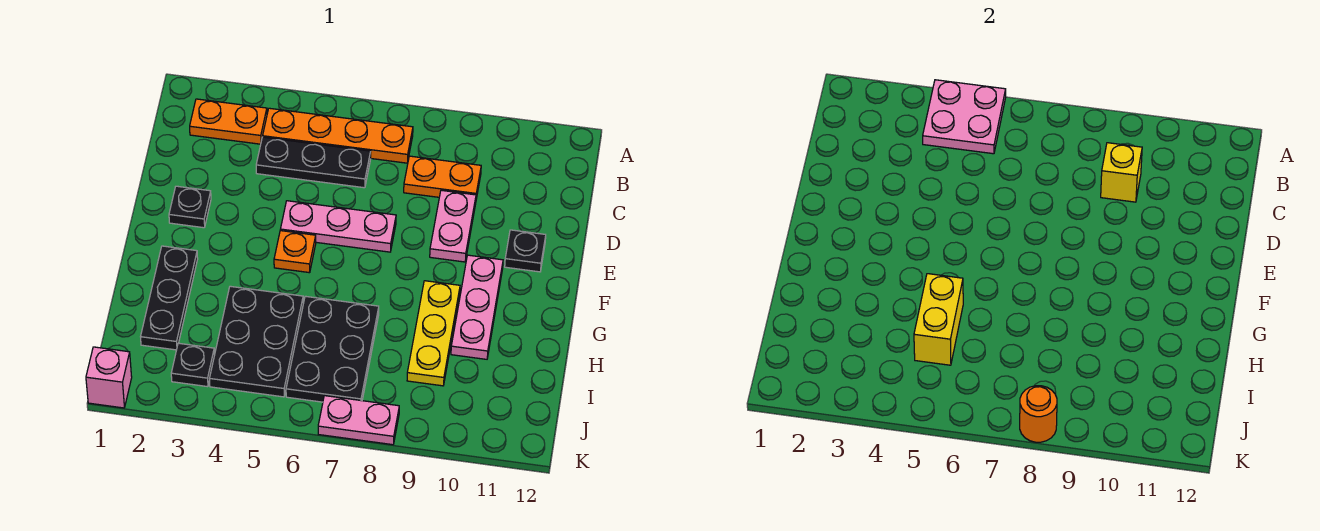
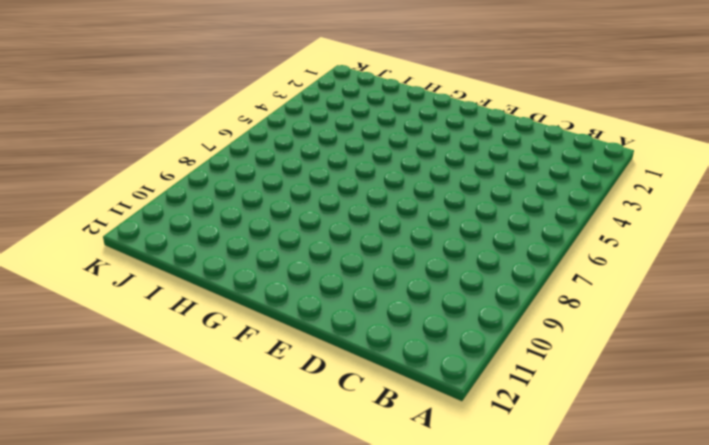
none -> orange 1x2 plate [190,99,267,144]
none -> orange 1x4 plate [263,108,413,163]
none -> black 1x3 plate [256,137,371,188]

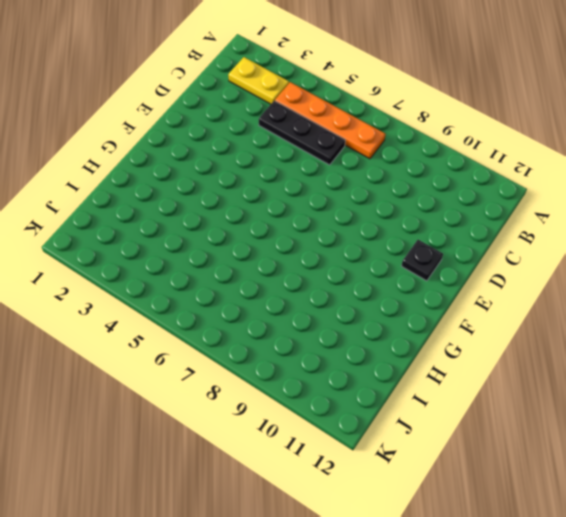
yellow 1x2 plate [228,57,289,104] -> orange 1x2 plate [190,99,267,144]
none -> orange 1x2 plate [404,156,481,199]
none -> pink 1x2 plate [430,190,476,262]
none -> black 1x1 plate [169,186,211,228]

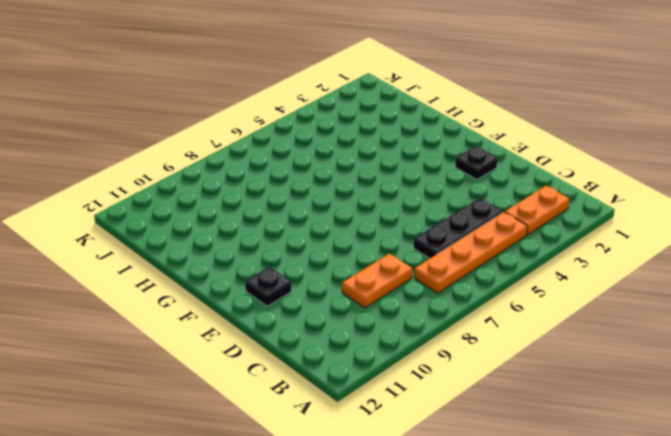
none -> pink 1x2 plate [430,190,476,262]
none -> pink 1x3 plate [280,201,396,252]
none -> orange 1x1 plate [274,231,316,273]

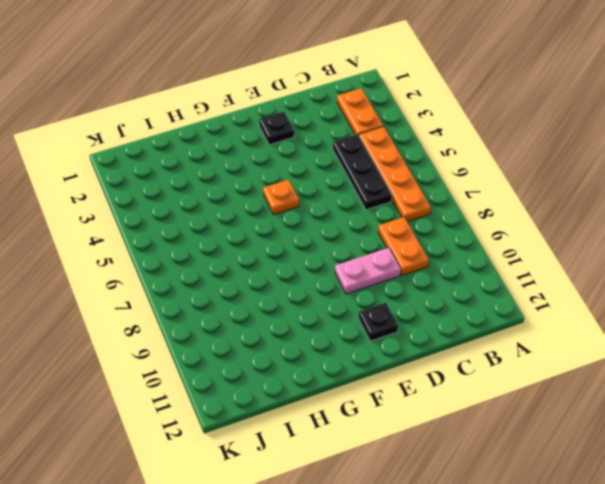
none -> pink 1x3 plate [280,201,396,252]
none -> pink 1x3 plate [451,255,503,359]
none -> black 1x3 plate [141,246,198,350]

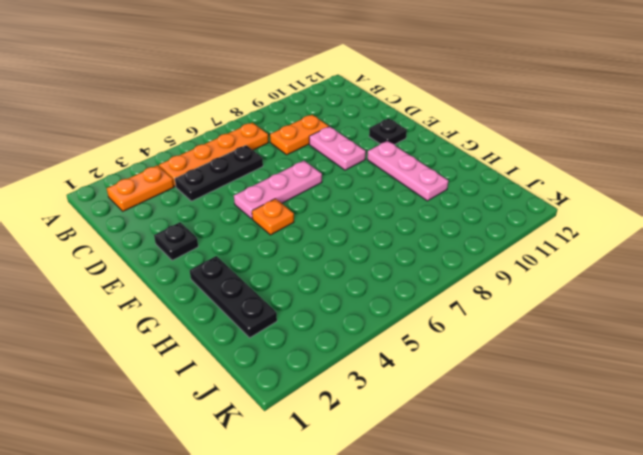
none -> yellow 1x3 plate [407,281,460,386]
none -> black 2x3 plate [210,286,303,397]
none -> black 2x3 plate [286,296,379,402]

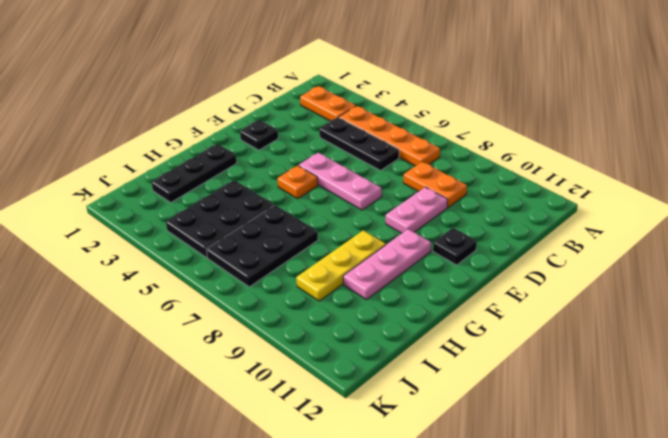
none -> black 1x1 plate [171,343,215,387]
none -> pink 1x1 brick [86,347,132,408]
none -> pink 1x2 plate [318,396,399,445]

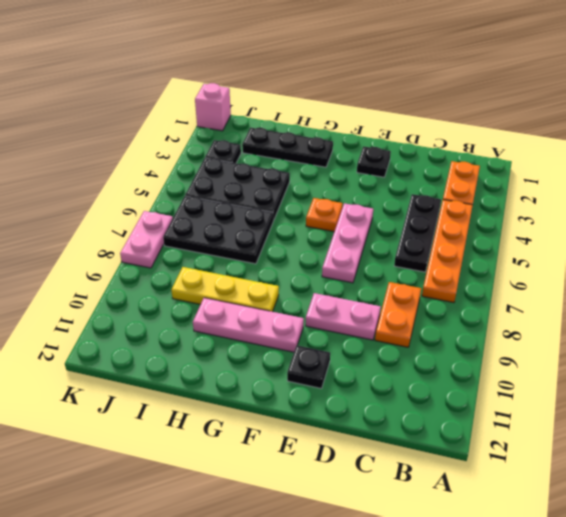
none -> pink 2x2 plate [923,80,1006,154]
none -> yellow 1x1 brick [1101,143,1142,202]
none -> yellow 1x2 brick [914,274,963,365]

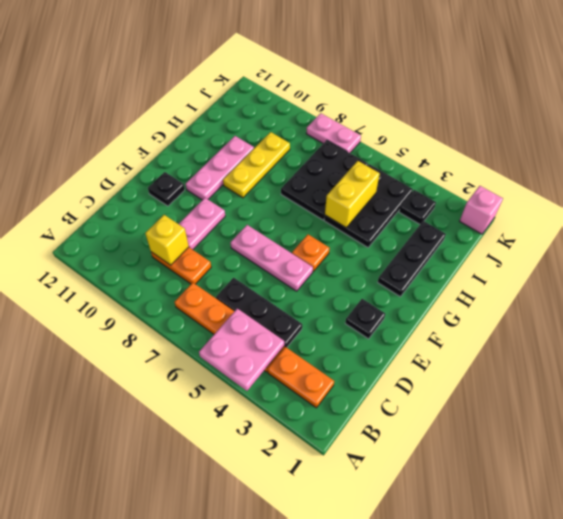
none -> orange 1x1 round brick [1020,386,1057,442]

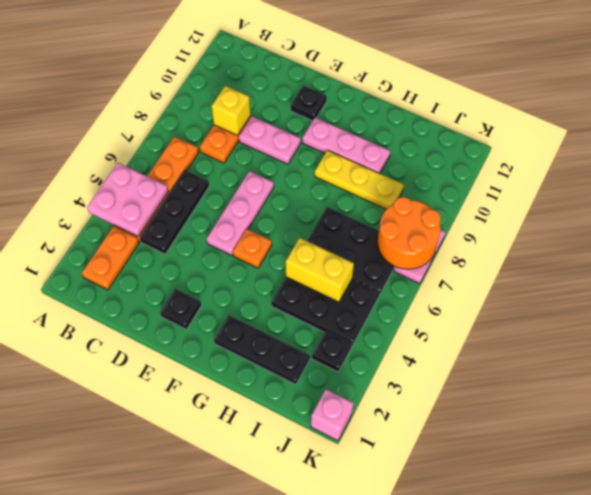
orange 2x2 round brick [378,197,441,269] -> orange 1x1 round brick [1020,386,1057,442]

